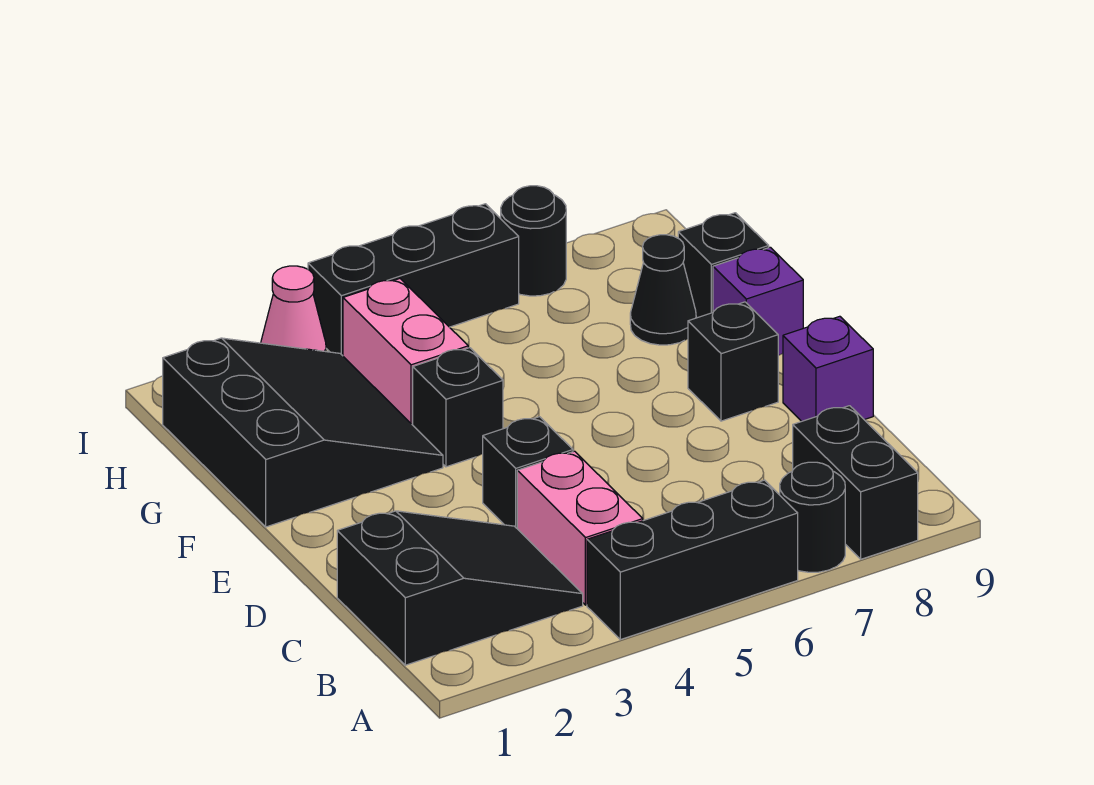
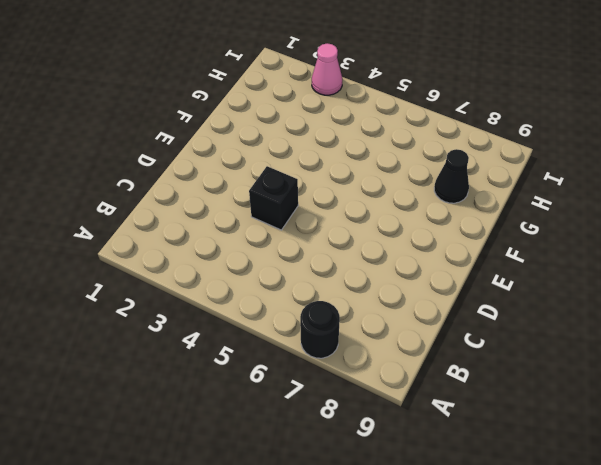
none -> black 1x3 brick [587,480,798,640]
none -> black 1x2 brick [793,406,918,559]
none -> black 2x3 slope [337,511,583,665]

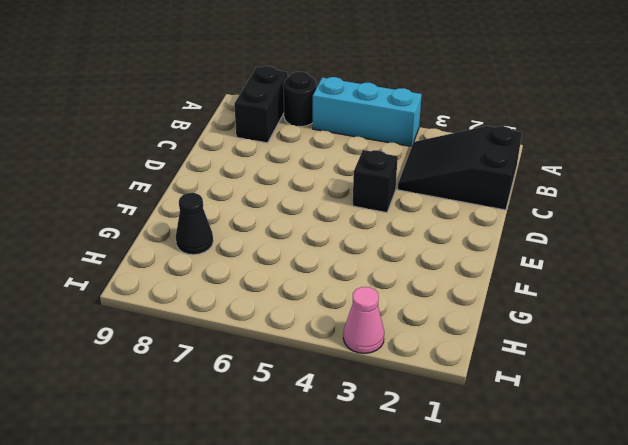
cyan 1x3 brick [313,77,422,147] -> black 1x3 brick [587,480,798,640]
none -> pink 1x2 brick [517,451,643,605]
none -> purple 1x1 brick [783,316,873,421]
none -> black 1x1 brick [688,302,778,421]

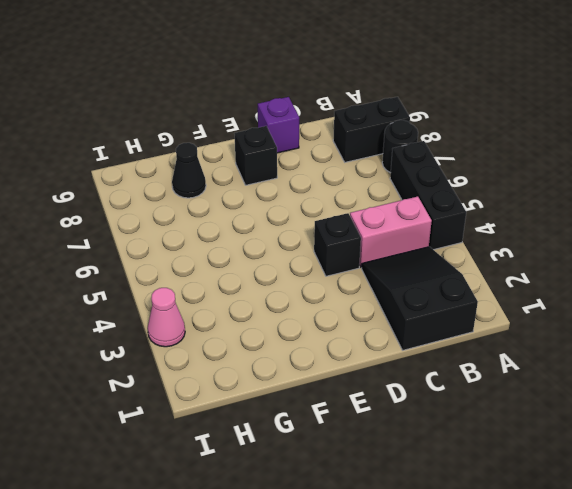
none -> black 3x3 slope [163,338,443,527]
none -> black 1x1 brick [413,348,503,467]
none -> purple 1x1 brick [713,247,803,356]

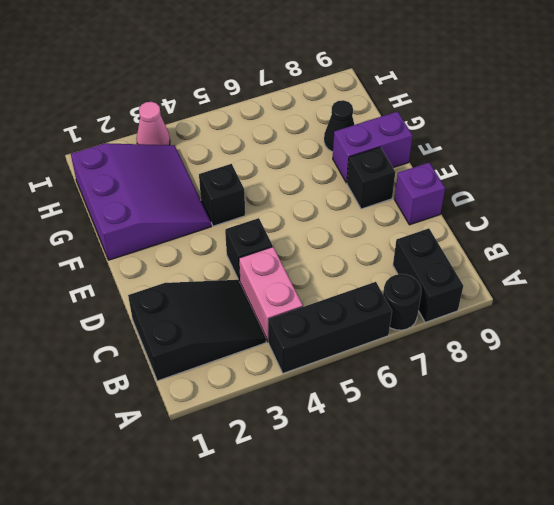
purple 3x3 slope [71,143,211,260] -> black 3x3 slope [163,338,443,527]
purple 1x2 brick [333,112,412,183] -> purple 1x1 brick [713,247,803,356]
none -> pink 1x2 brick [343,279,468,425]
none -> black 1x1 brick [678,213,769,318]
none -> black 1x3 brick [308,204,519,356]

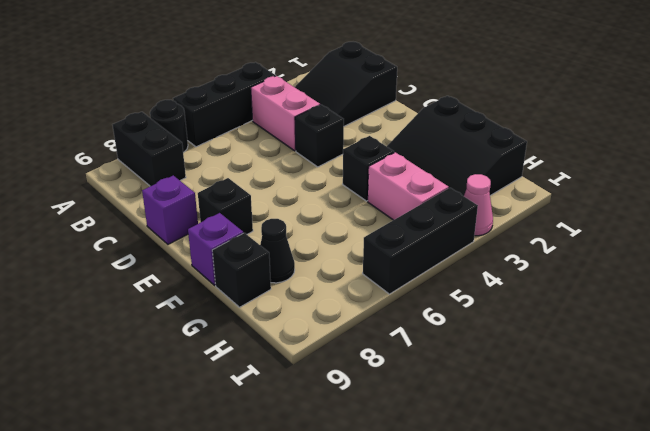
none -> black 1x1 round brick [501,186,566,296]

